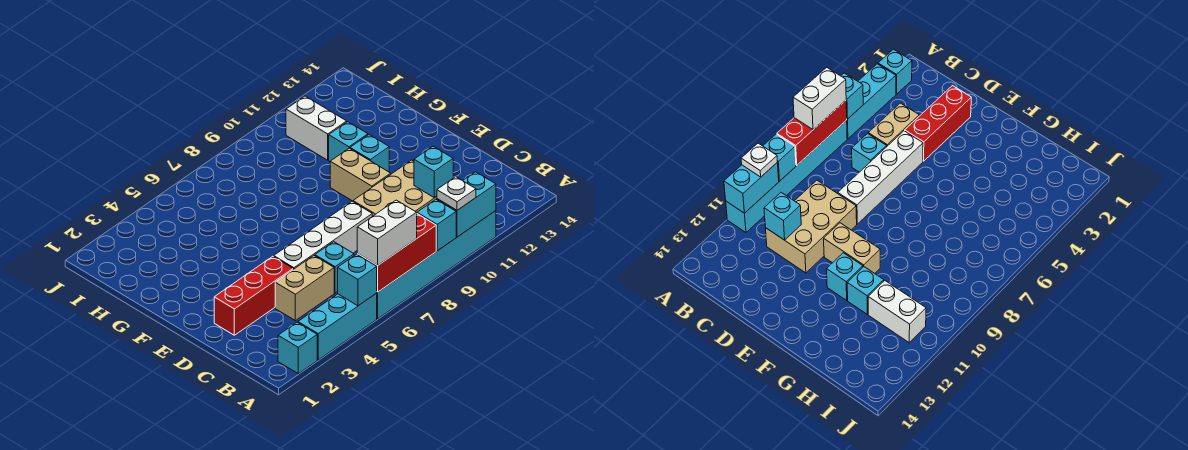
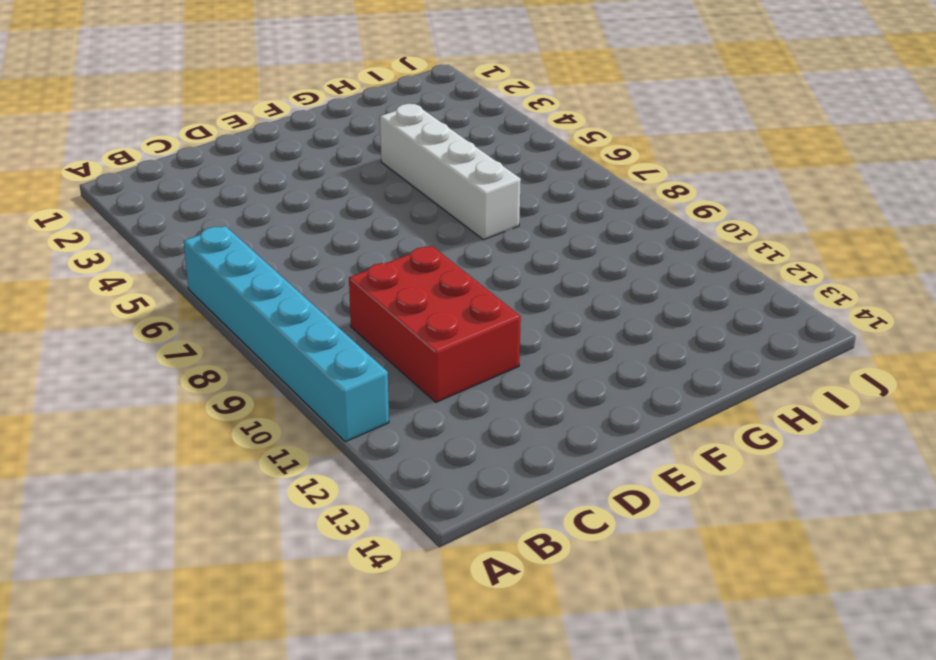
red 2x3 brick [349,246,521,402] -> tan 2x3 brick [353,160,437,216]
white 1x4 brick [380,104,521,240] -> white 1x4 brick moved to [274,201,372,269]
none -> cyan 1x1 brick [278,322,317,374]
none -> cyan 1x3 brick [298,293,377,360]
none -> tan 1x2 brick [275,256,334,321]

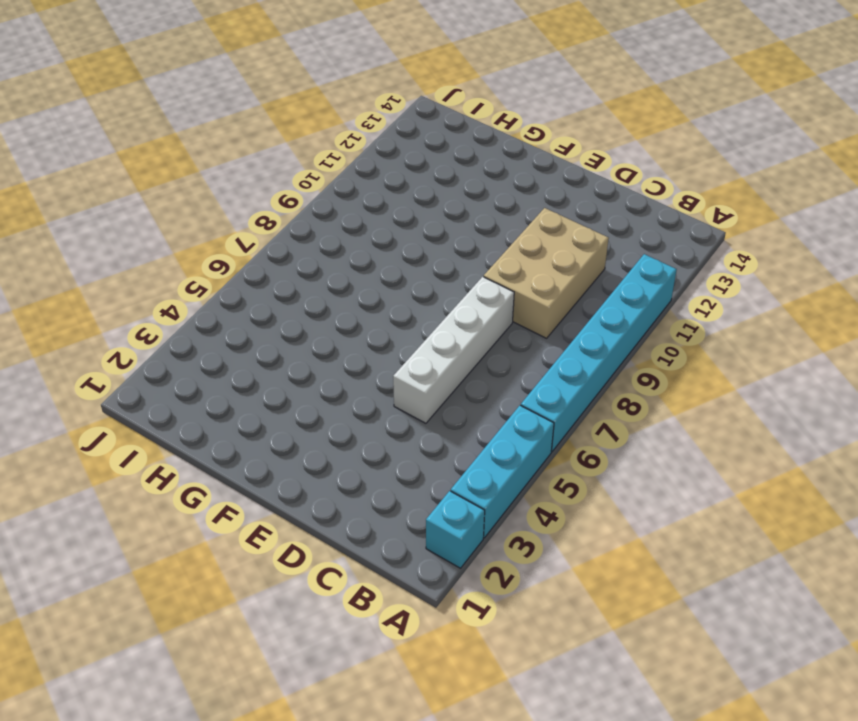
none -> tan 1x2 brick [275,256,334,321]
none -> cyan 1x1 brick [315,242,354,293]
none -> red 1x3 brick [214,256,293,335]

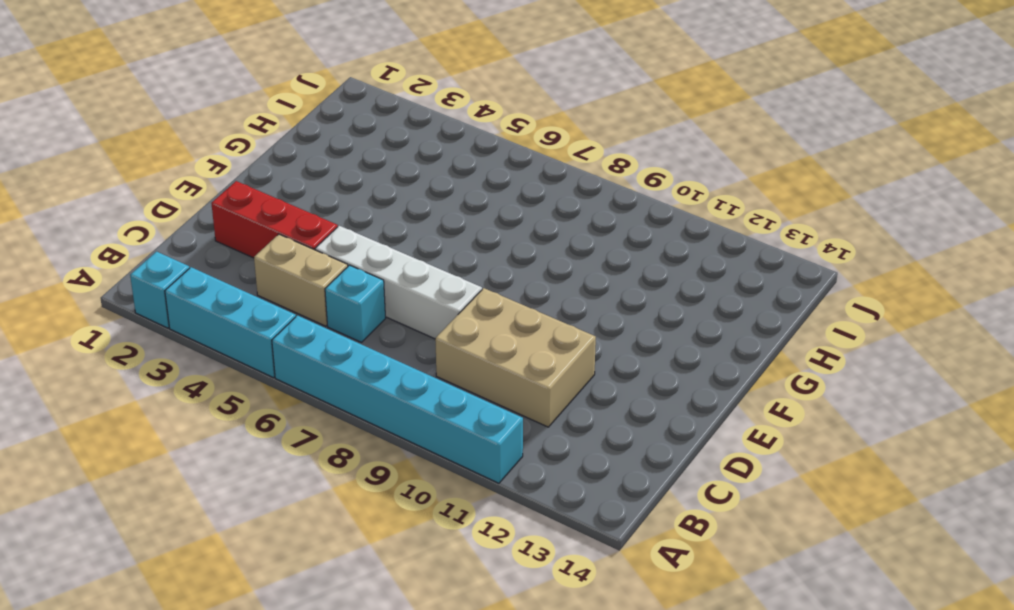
none -> tan 1x2 brick [330,148,391,201]
none -> cyan 1x1 brick [350,135,389,172]
none -> cyan 1x1 brick [329,122,368,162]

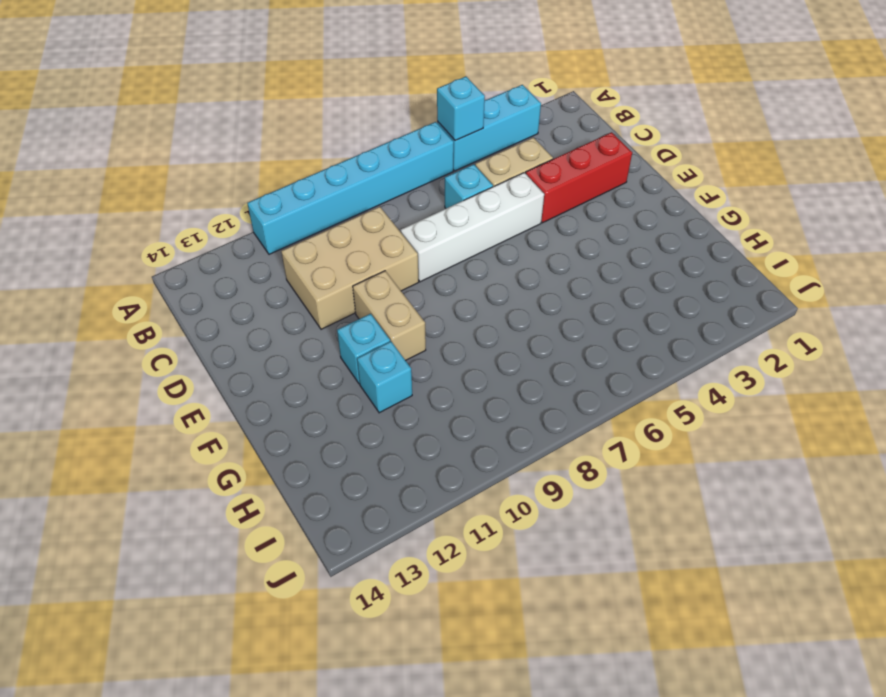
none -> cyan 1x1 brick [278,322,317,374]
none -> white 1x2 brick [286,96,347,160]
none -> red 1x3 brick [357,214,436,292]

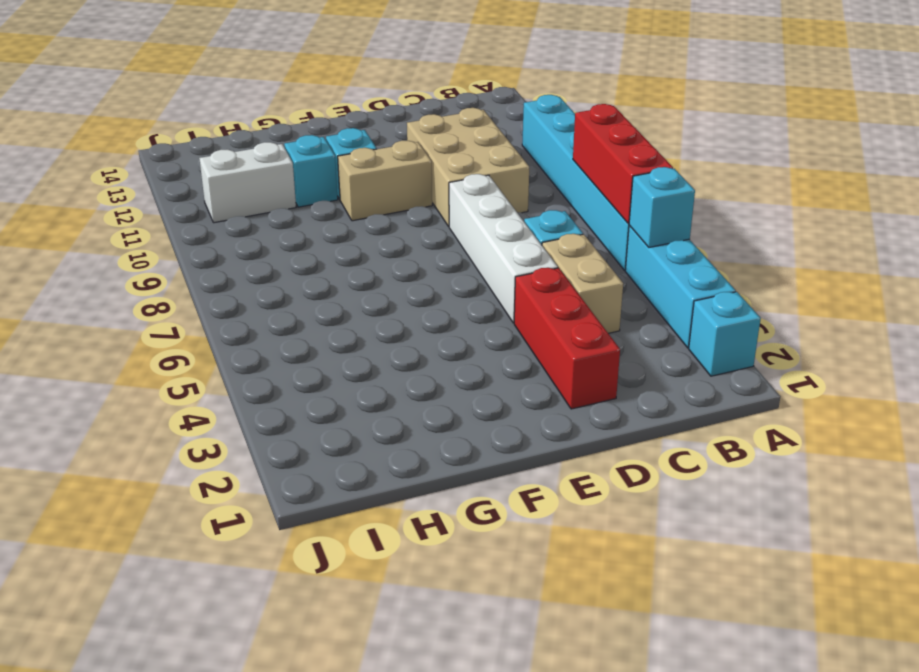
none -> cyan 1x1 brick [417,199,456,251]
none -> cyan 1x2 brick [437,172,496,237]
none -> cyan 1x1 brick [414,146,453,198]

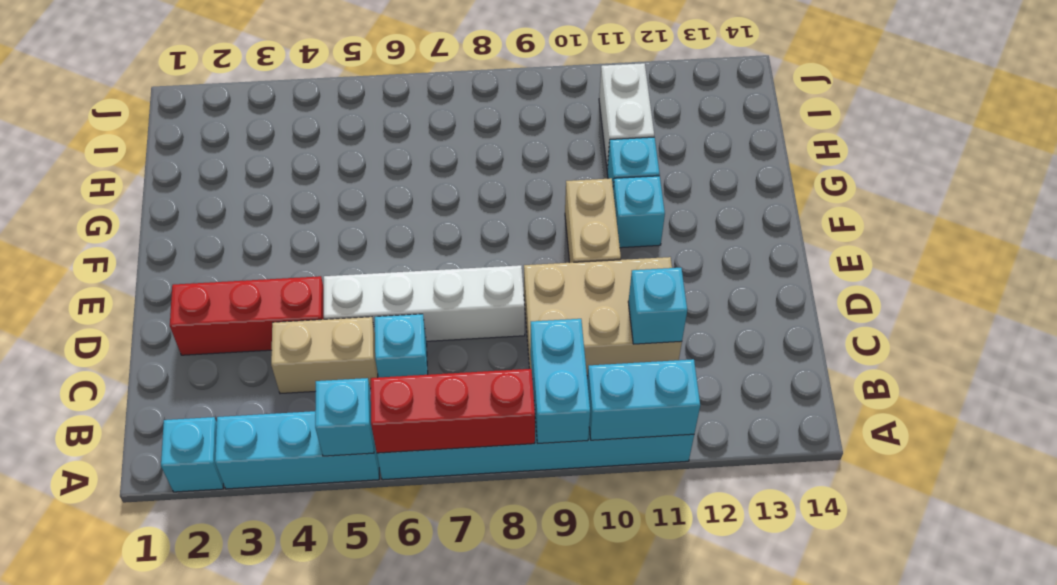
cyan 1x2 brick [530,319,590,444] -> cyan 1x1 brick [417,199,456,251]
none -> white 1x2 brick [357,200,417,265]
none -> white 1x1 plate [437,177,476,210]

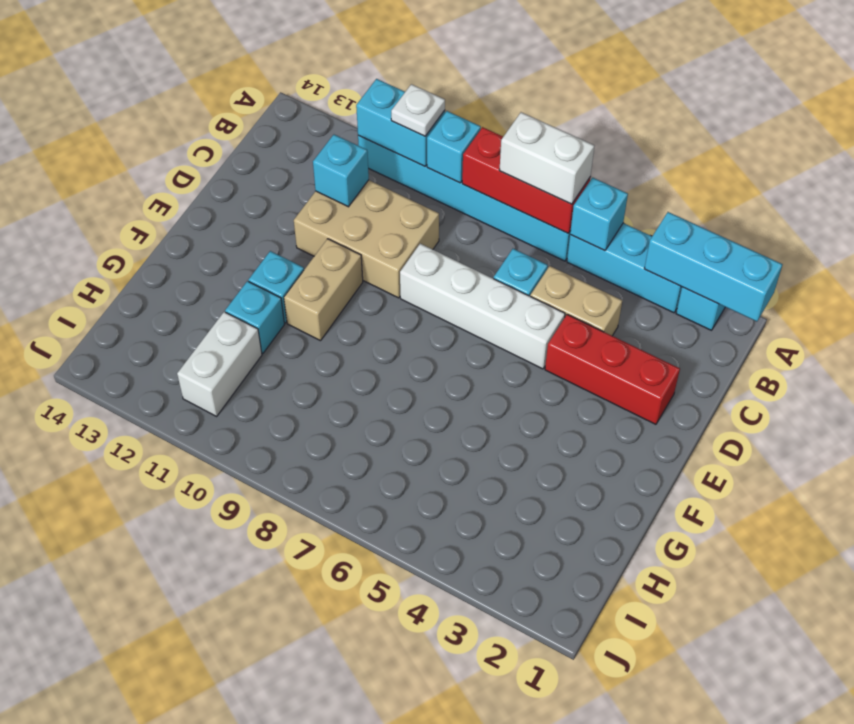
cyan 1x3 brick [644,212,783,322] -> none

